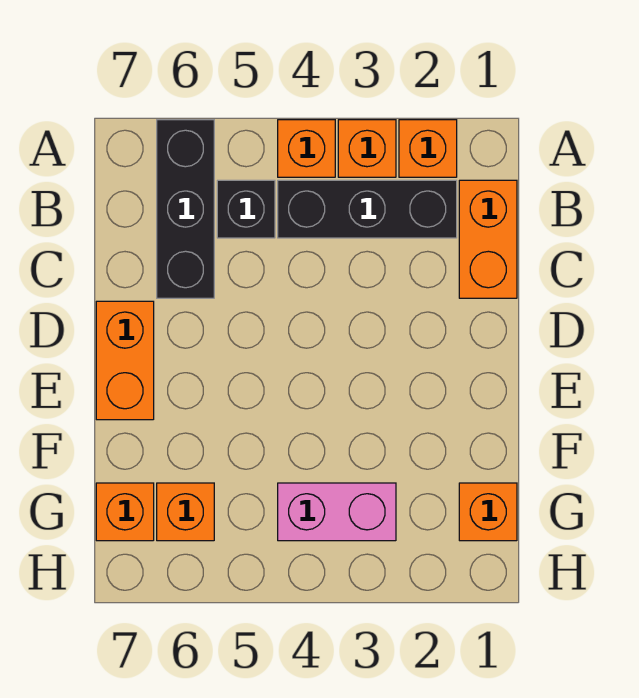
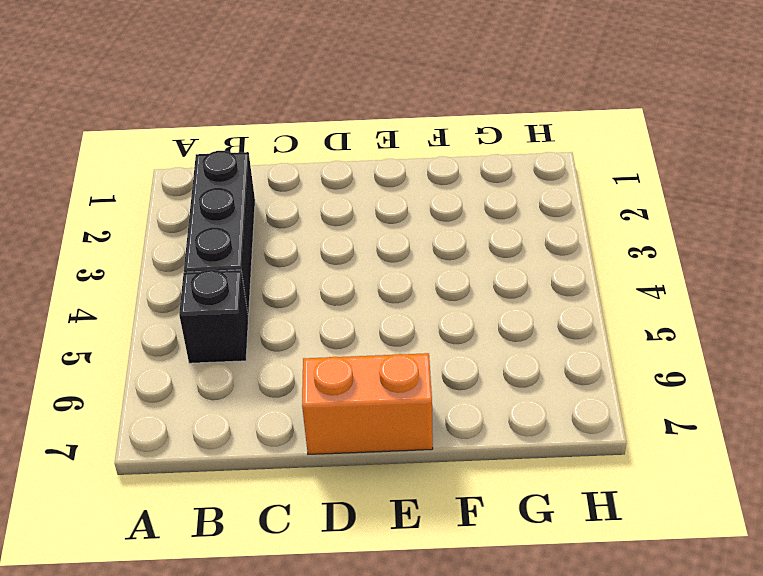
none -> orange 1x1 brick [399,120,457,177]
none -> orange 1x1 brick [338,120,396,177]
none -> orange 1x1 brick [278,120,335,177]

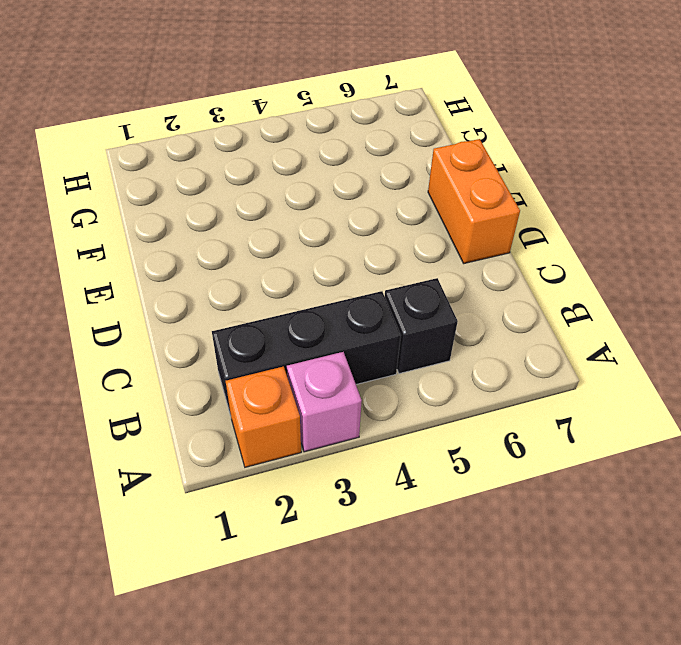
pink 1x1 brick [287,352,362,452] -> orange 1x1 brick [338,120,396,177]
none -> orange 1x1 brick [278,120,335,177]
none -> black 1x3 brick [157,120,214,298]
none -> orange 1x2 brick [459,180,517,298]

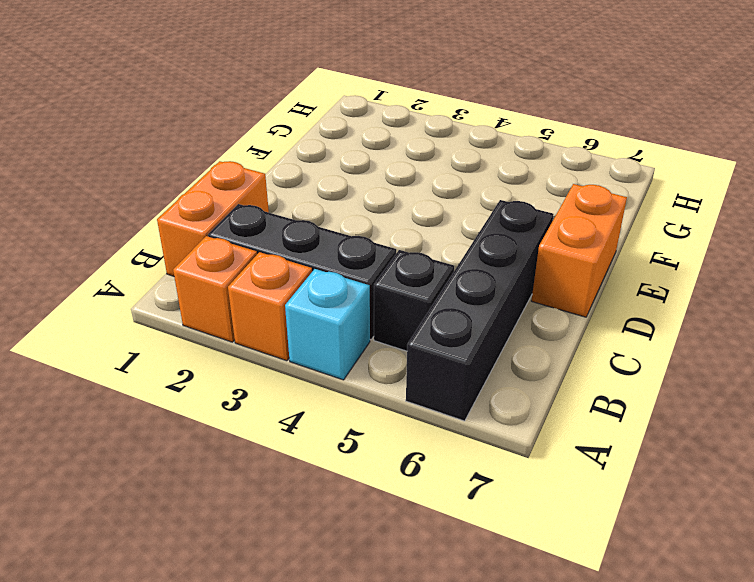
cyan 1x1 brick [285,269,370,380] -> orange 1x1 brick [278,120,335,177]
black 1x4 brick [406,200,553,421] -> black 1x3 brick [157,120,214,298]
none -> orange 1x1 brick [459,483,517,541]
none -> pink 1x2 brick [278,483,396,541]
none -> orange 1x1 brick [157,483,214,541]

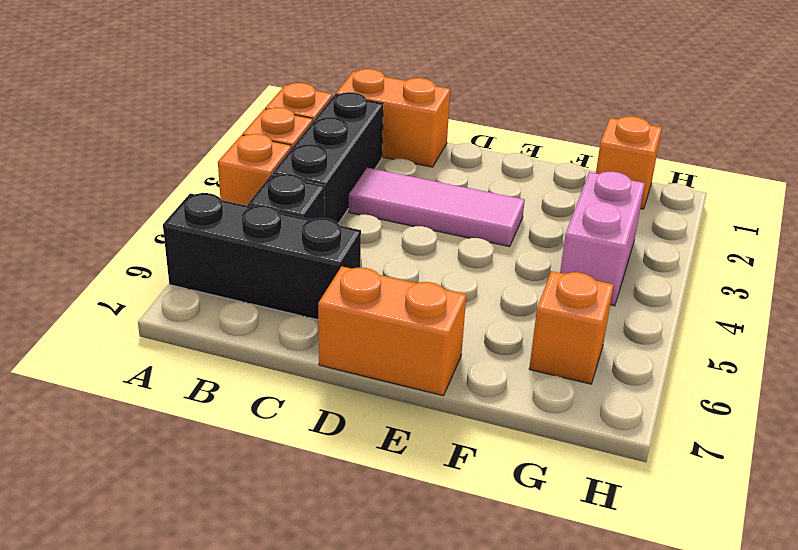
pink 1x3 tile [349,168,525,247] -> none
none -> orange 1x1 brick [96,483,154,541]

